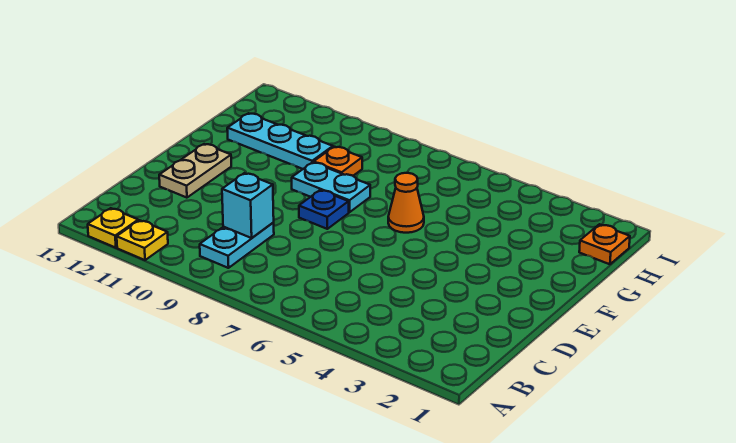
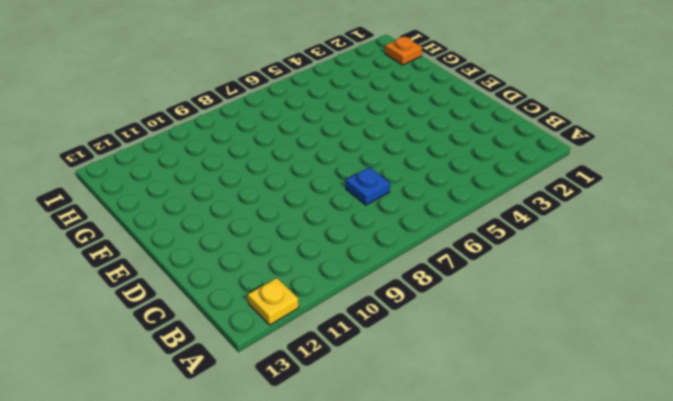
blue 1x1 plate [346,167,390,205] -> blue 1x1 plate moved to [299,190,349,229]
none -> yellow 1x1 plate [117,220,168,260]
none -> cyan 1x2 plate [200,223,274,268]

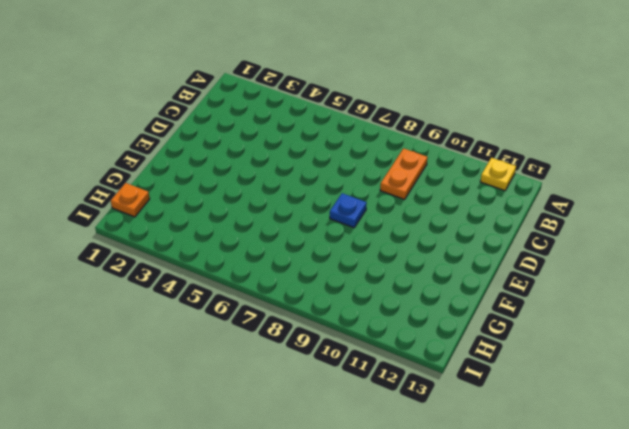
orange 1x2 plate [380,148,428,199] -> cyan 1x2 plate [200,223,274,268]
none -> yellow 1x1 plate [117,220,168,260]
none -> tan 1x2 plate [159,144,231,198]

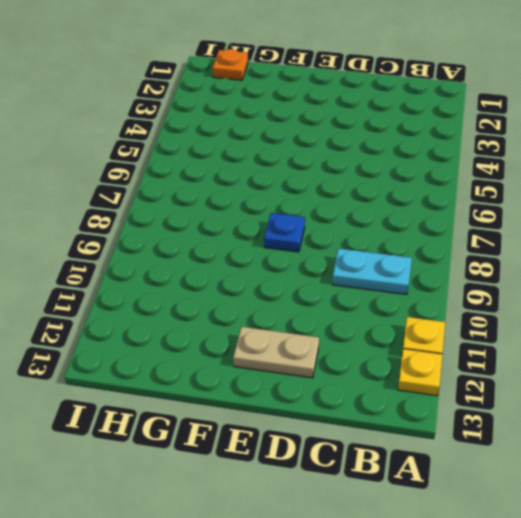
none -> orange 1x1 cone [388,173,424,233]
none -> cyan 1x2 plate [292,162,370,212]

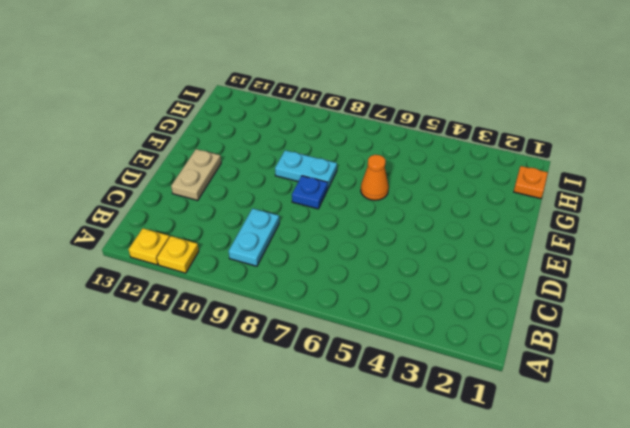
none -> orange 1x1 plate [314,147,362,176]
none -> cyan 1x3 plate [227,113,333,169]

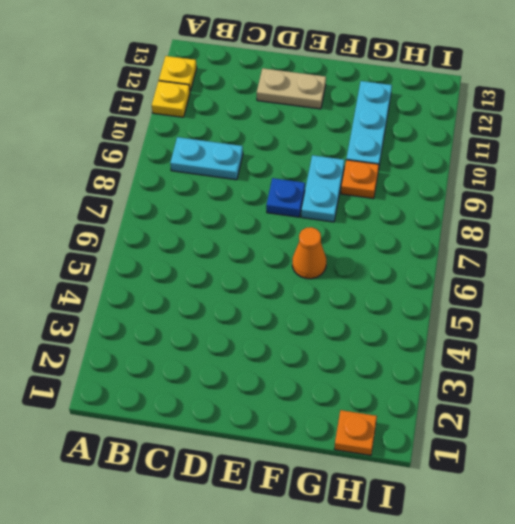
none -> cyan 1x1 brick [222,173,274,238]

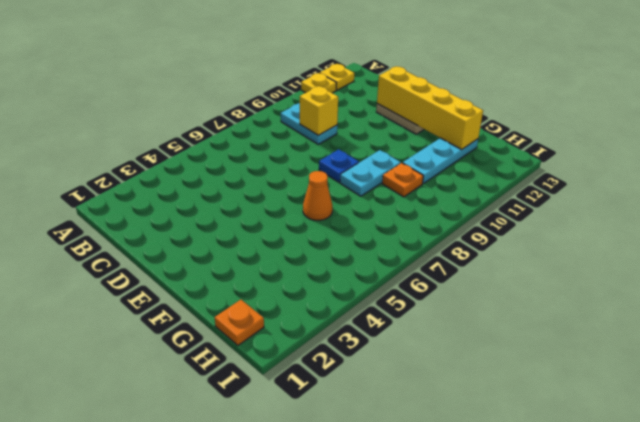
yellow 1x1 brick [300,86,338,135] -> cyan 1x1 brick [222,173,274,238]
yellow 1x4 brick [377,66,483,150] -> none

